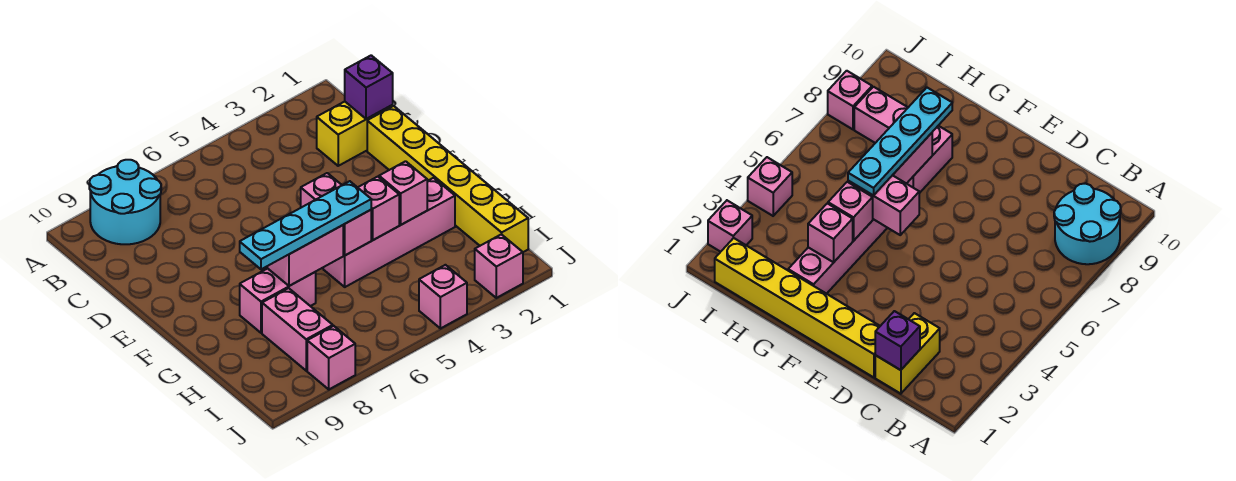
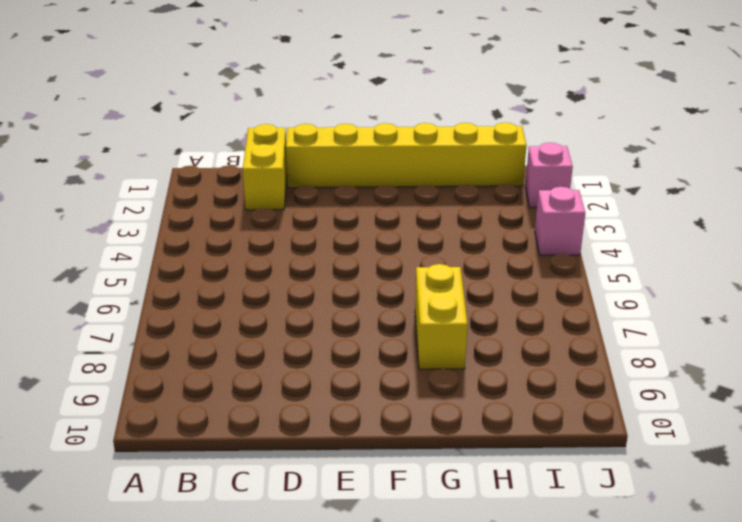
yellow 1x2 brick [415,264,467,369] -> pink 1x2 brick [240,268,316,333]
none -> cyan 2x2 round brick [89,160,161,244]
none -> pink 1x4 brick [323,178,455,287]
none -> pink 1x2 brick [262,288,333,371]

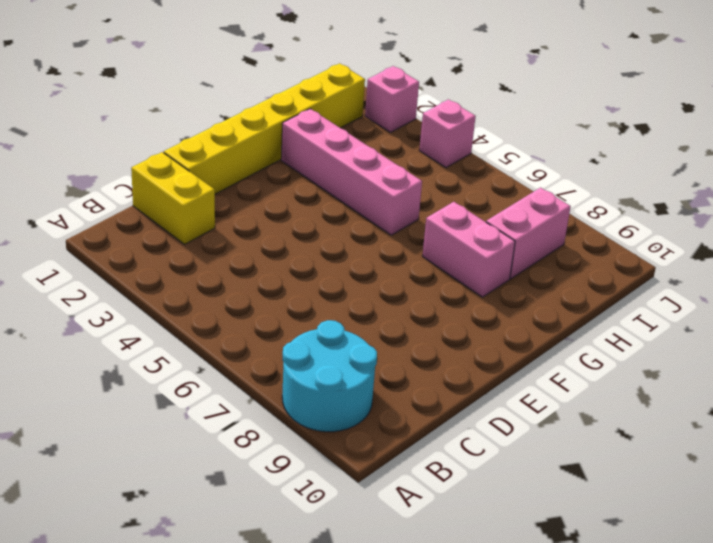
none -> pink 1x1 brick [307,326,355,389]
none -> purple 1x1 brick [345,55,393,119]
none -> pink 1x2 brick [301,173,371,255]

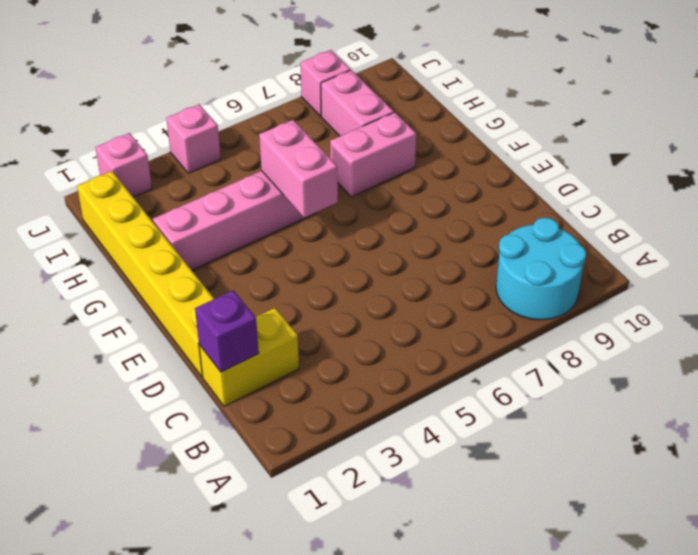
none -> pink 1x1 brick [379,161,427,225]
none -> pink 1x1 brick [358,177,399,240]
none -> pink 1x2 brick [267,225,343,286]

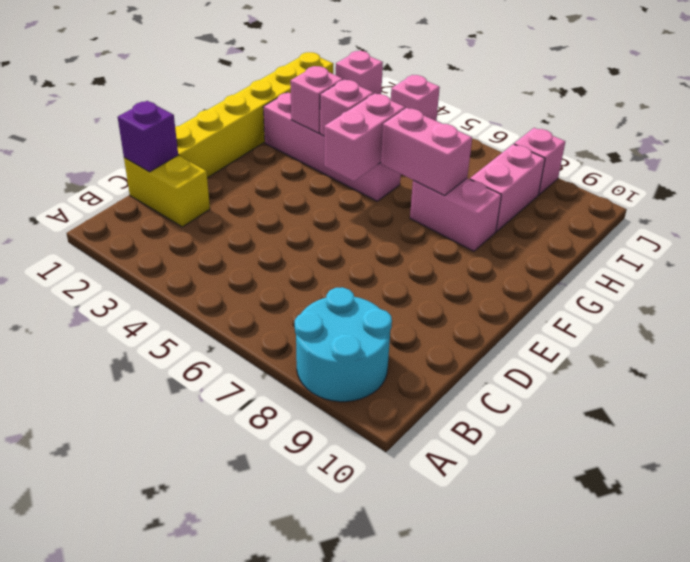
none -> cyan 1x4 plate [240,181,371,269]

